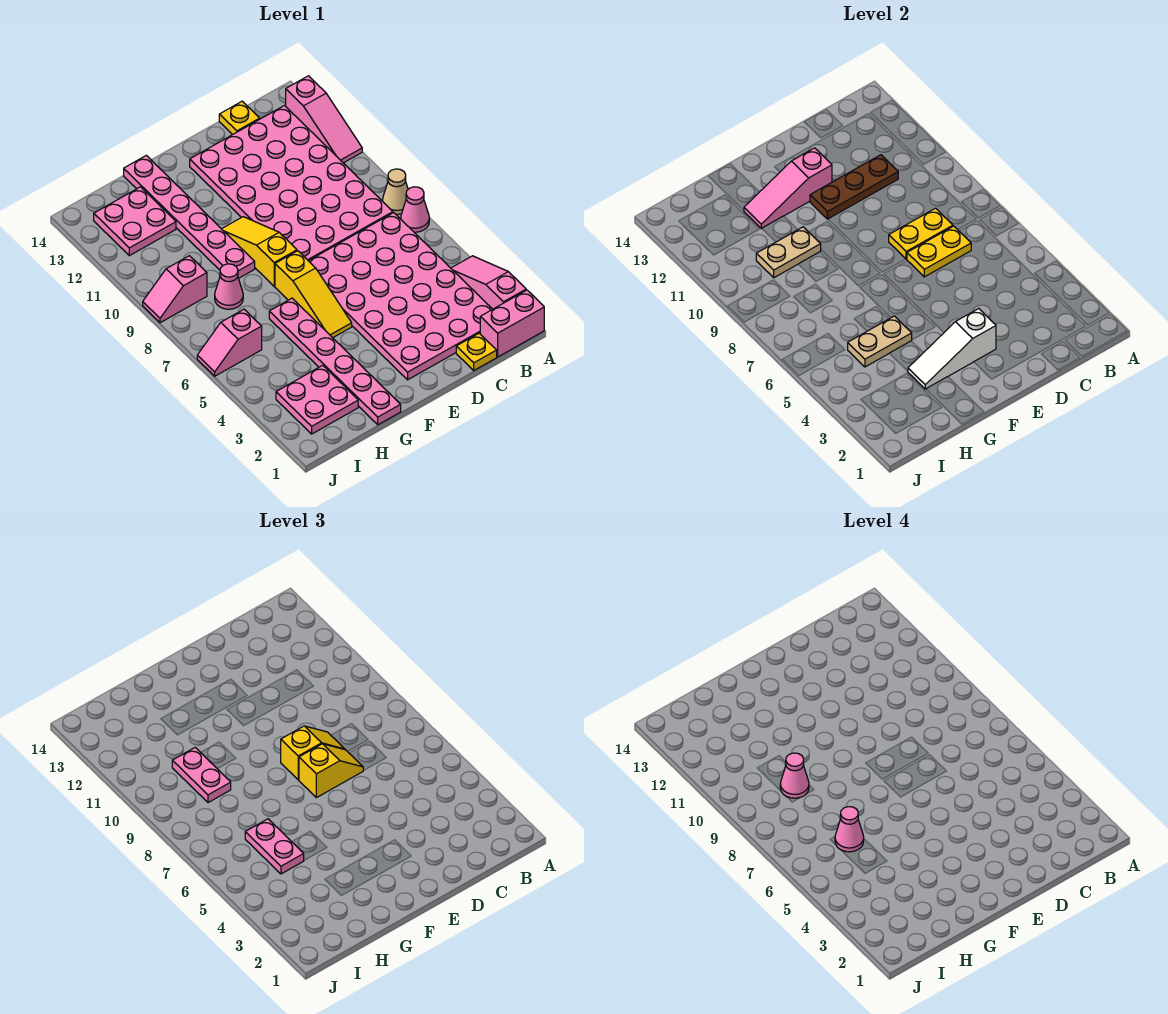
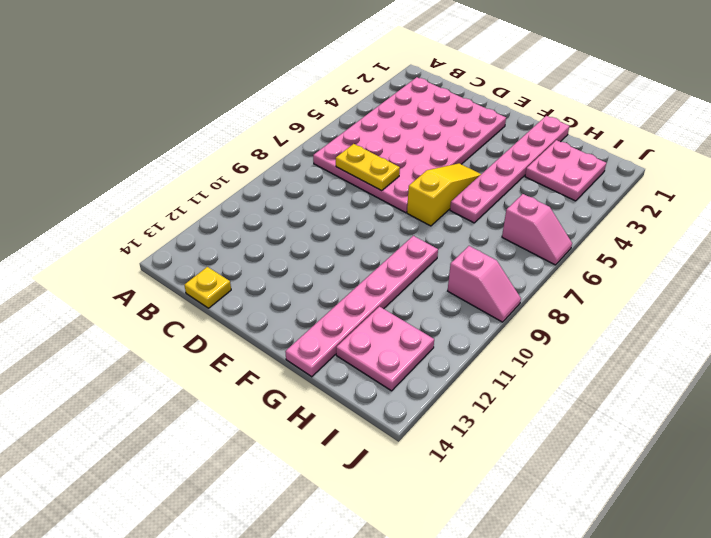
none -> pink 1x2 brick [480,290,544,357]
none -> pink 1x3 slope [451,256,526,309]
none -> pink 1x1 cone [401,187,429,232]
none -> tan 1x1 cone [383,169,408,214]

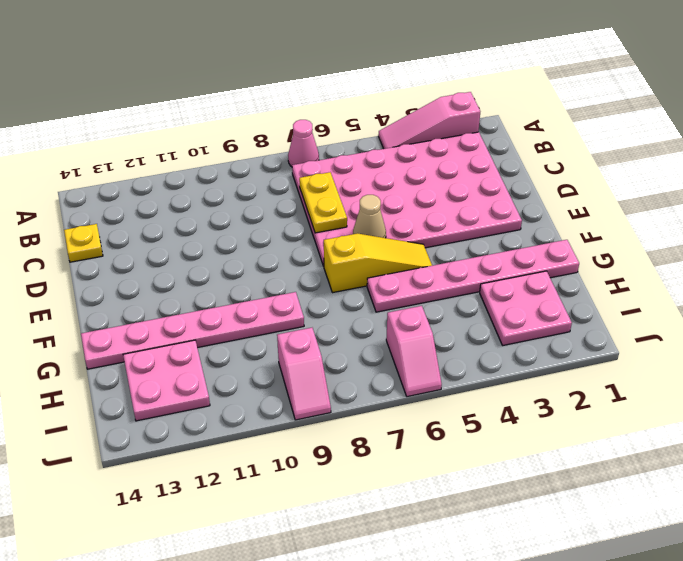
tan 1x1 cone [353,195,386,238] -> tan 1x1 cone moved to [383,169,408,214]
none -> pink 1x2 brick [480,290,544,357]
none -> pink 1x3 slope [286,76,362,163]
none -> pink 4x6 plate [190,106,393,261]
none -> yellow 1x1 plate [456,333,497,370]

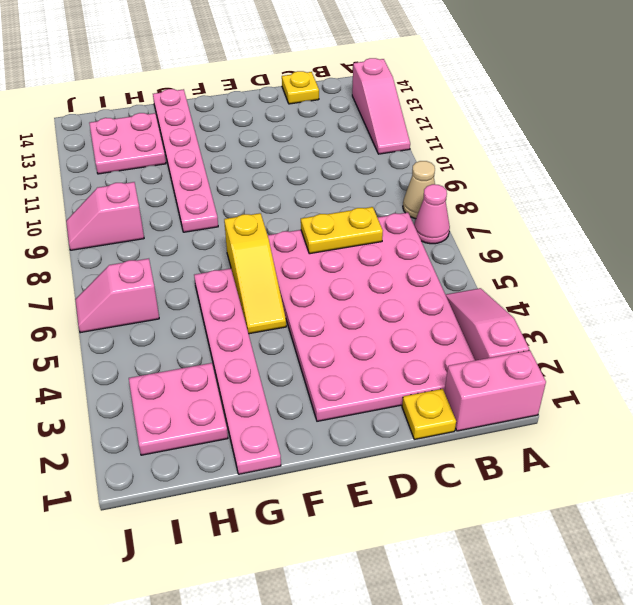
none -> pink 4x6 plate [190,106,393,261]
none -> yellow 1x3 slope [222,217,297,286]
none -> pink 1x1 cone [215,264,243,309]
none -> yellow 1x2 plate [889,208,953,259]

